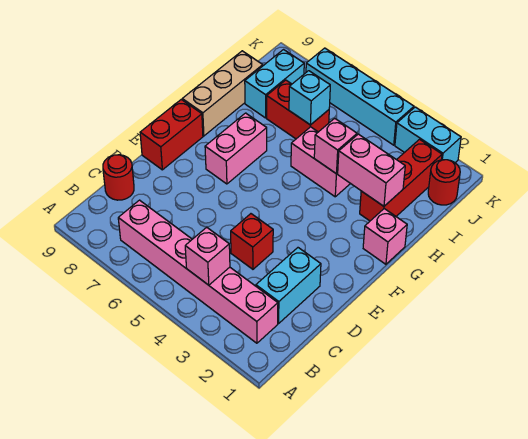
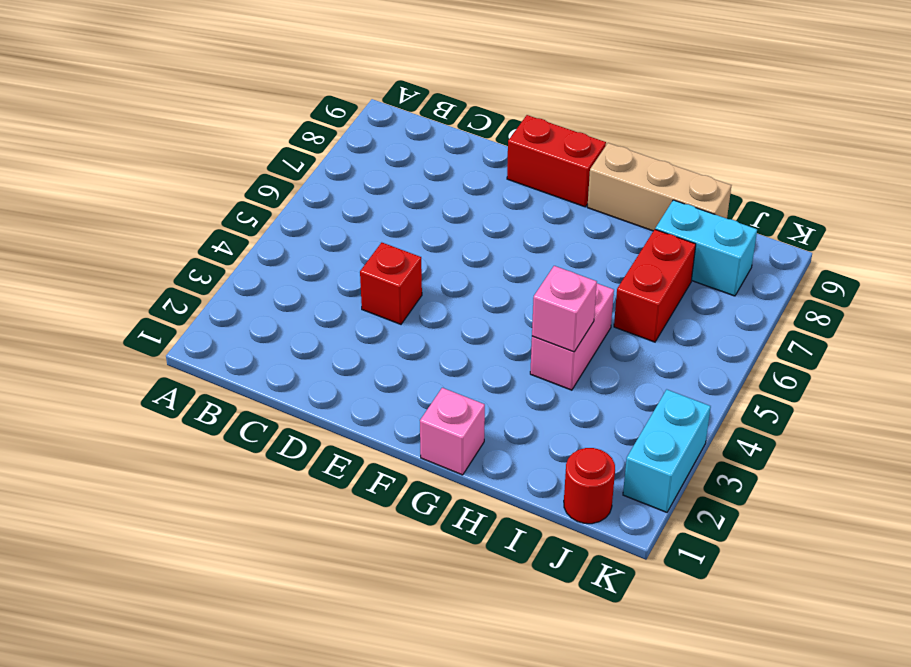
none -> pink 1x6 brick [118,200,278,343]
none -> cyan 1x2 brick [256,248,321,323]
none -> red 1x1 round brick [103,155,134,200]

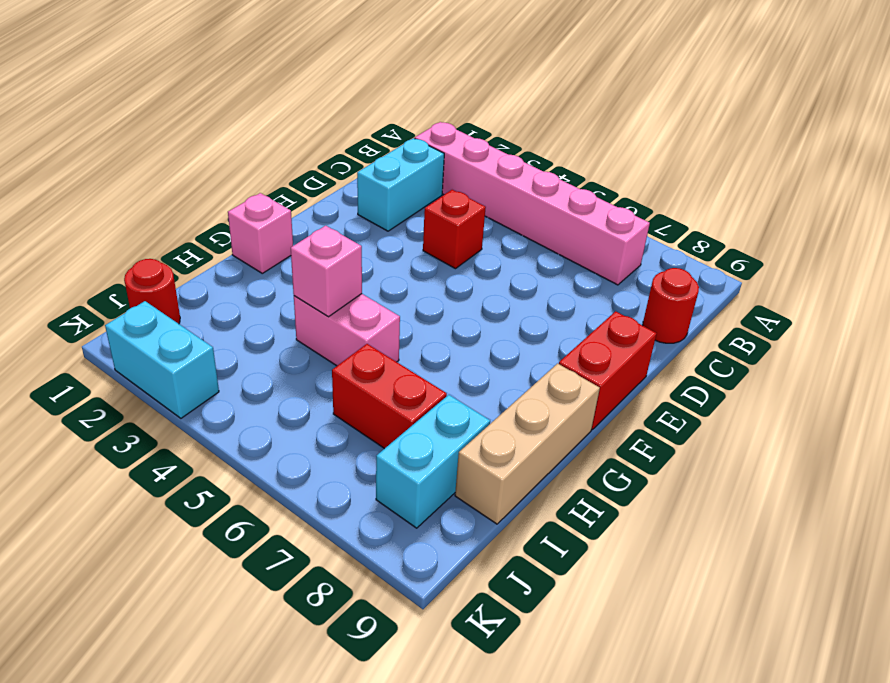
none -> pink 1x2 brick [205,113,267,184]
none -> red 1x3 brick [360,139,442,221]
none -> cyan 1x4 brick [306,48,414,145]

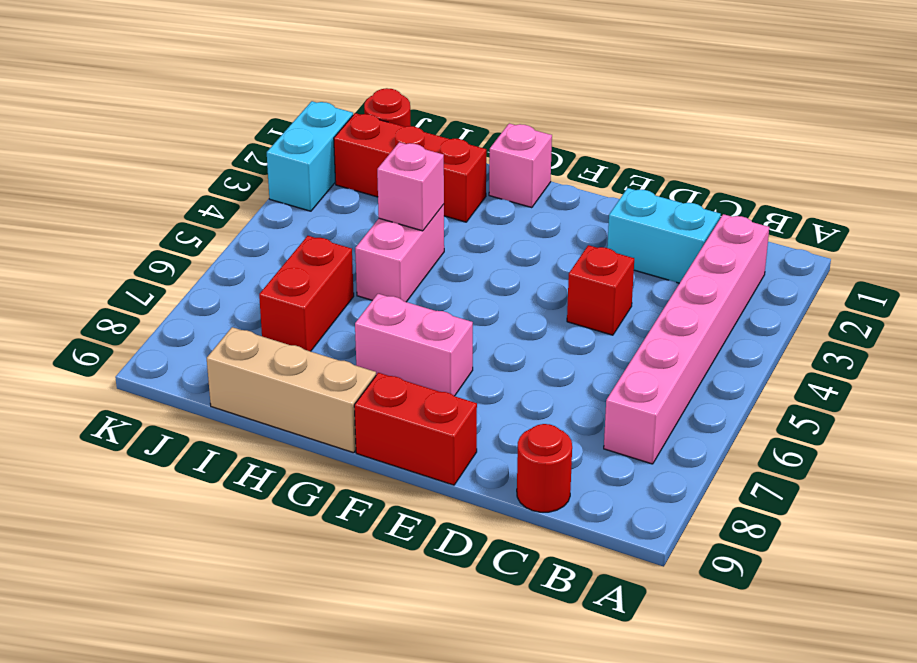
none -> cyan 1x2 brick [245,50,304,118]
none -> cyan 1x4 brick [306,48,414,145]
none -> pink 1x1 brick [185,227,230,285]

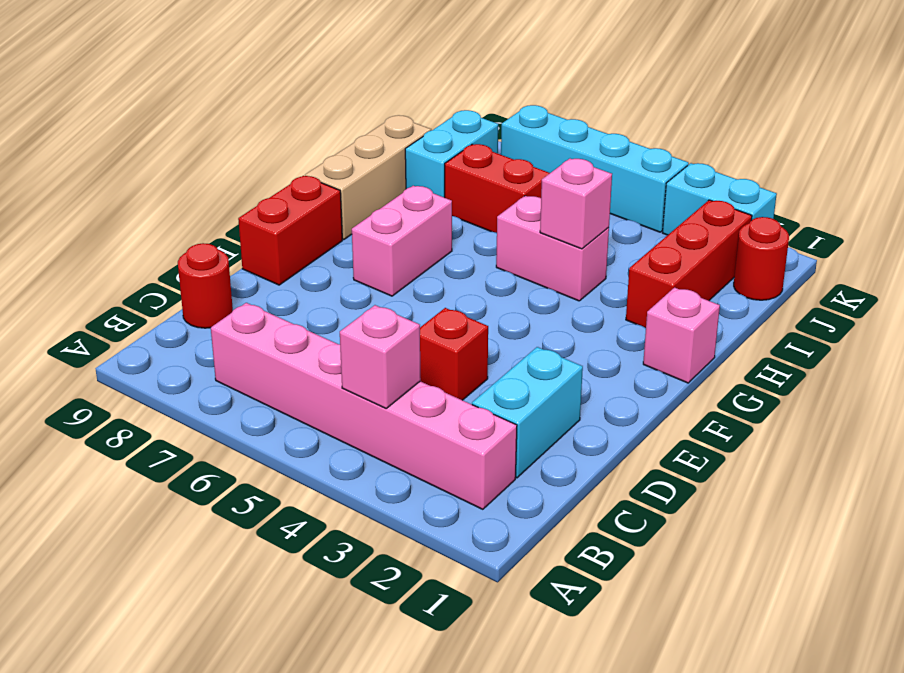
none -> pink 1x2 brick [338,134,405,206]
none -> cyan 1x1 brick [289,71,330,125]

